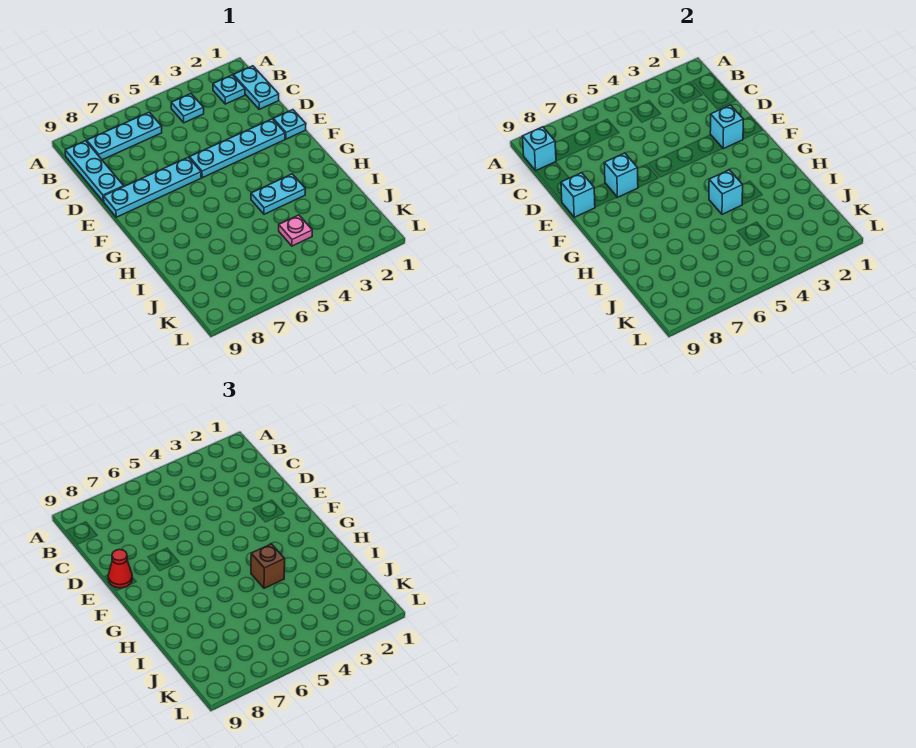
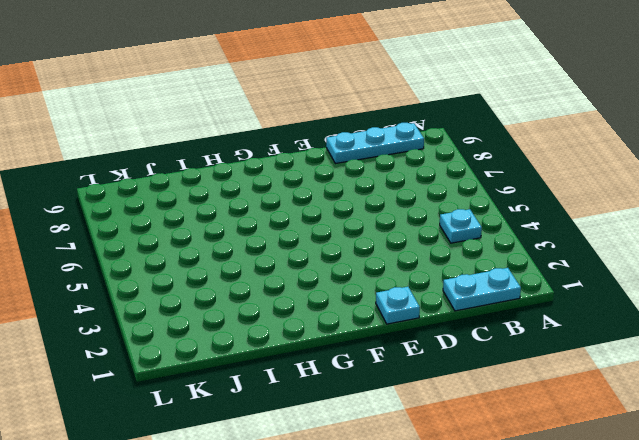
none -> cyan 1x1 plate [213,75,245,104]
none -> cyan 1x3 plate [87,112,162,160]
none -> cyan 1x4 plate [189,119,285,178]

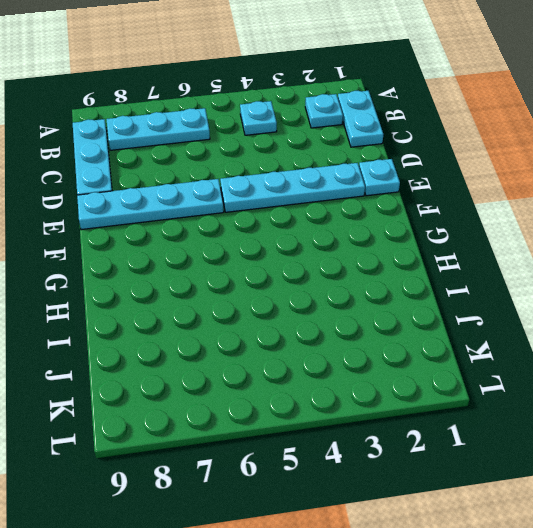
none -> cyan 1x2 plate [251,174,305,214]
none -> pink 1x1 plate [279,215,312,246]
none -> cyan 1x1 brick [522,127,556,171]

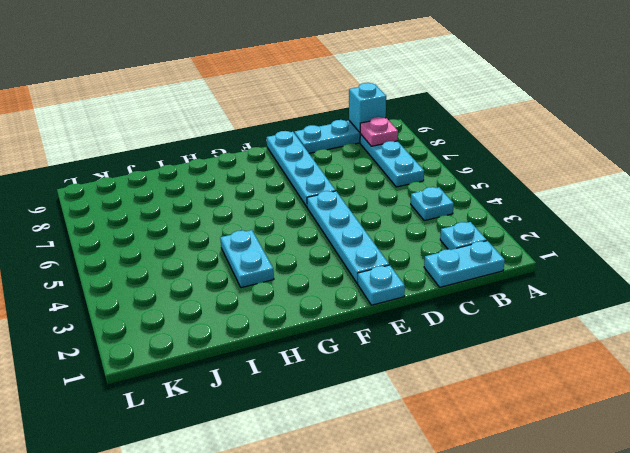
pink 1x1 plate [360,117,398,146] -> pink 1x1 plate moved to [279,215,312,246]
none -> cyan 1x1 brick [710,105,743,149]
none -> cyan 1x1 brick [604,153,638,197]
none -> cyan 1x1 brick [561,173,595,217]

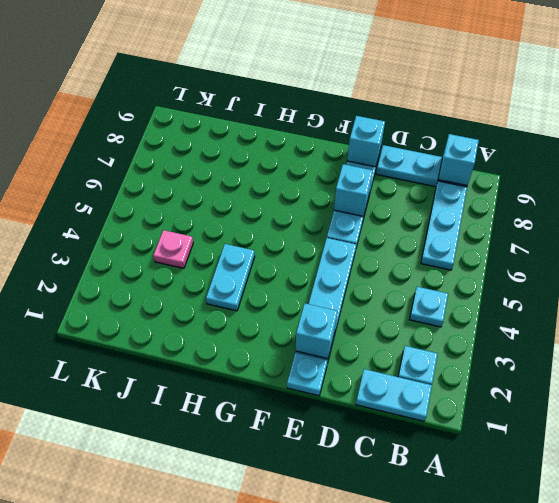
none -> cyan 1x1 brick [709,170,743,214]
none -> red 1x1 cone [108,549,132,588]
none -> brown 1x1 brick [251,544,285,588]

